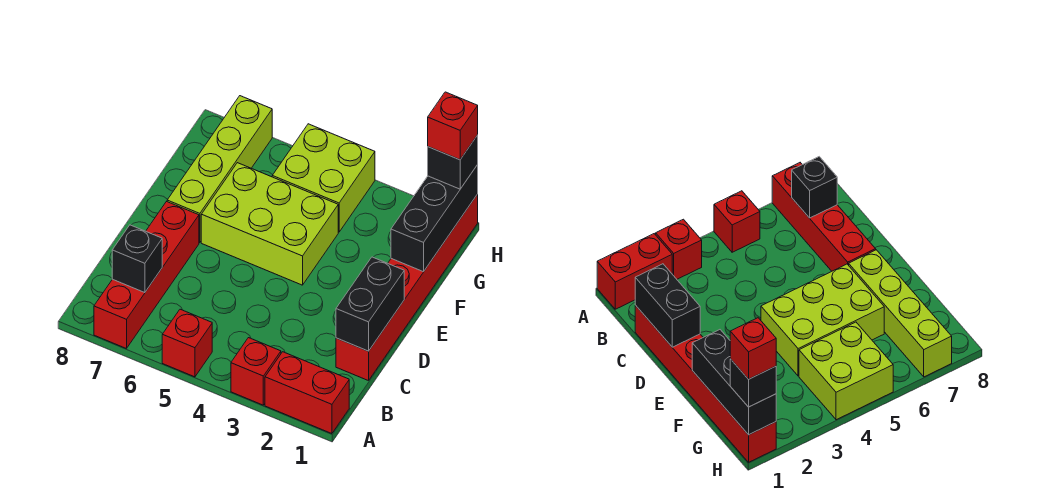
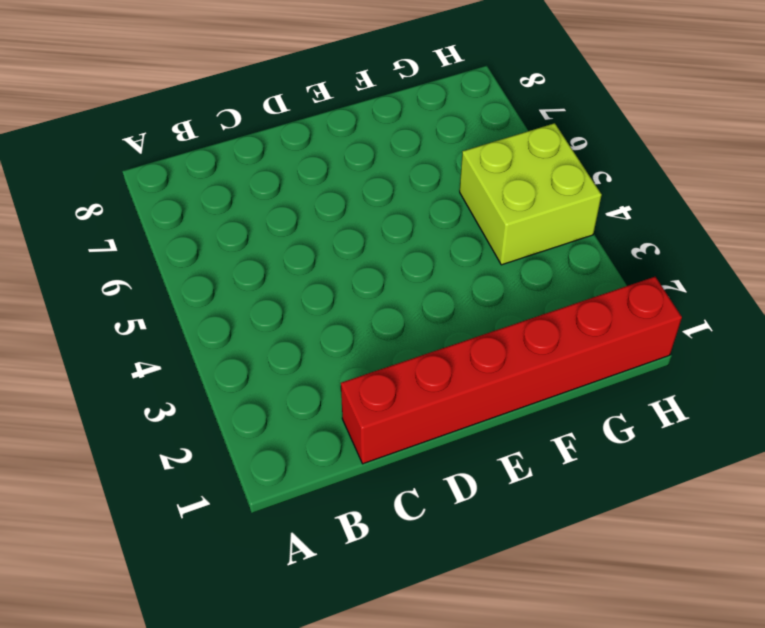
none -> red 1x2 brick [265,352,349,434]
none -> red 1x1 brick [231,338,281,405]
none -> red 1x1 brick [162,309,212,377]

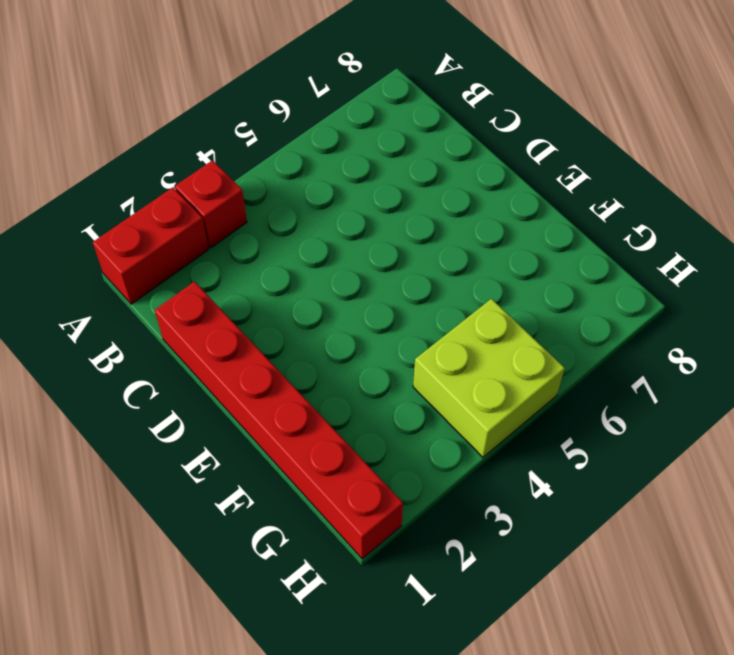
none -> red 1x1 brick [162,309,212,377]
none -> red 1x4 brick [94,202,199,349]
none -> lime 2x3 brick [201,163,338,285]

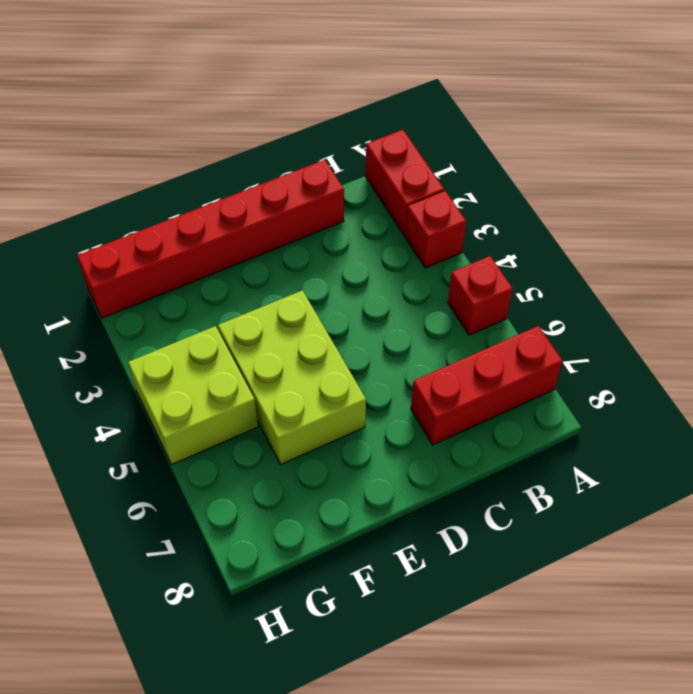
red 1x3 brick [411,326,563,445] -> red 1x4 brick [94,202,199,349]
none -> lime 1x4 brick [167,96,272,243]
none -> black 1x1 brick [112,225,162,293]
none -> black 1x2 brick [336,257,404,351]

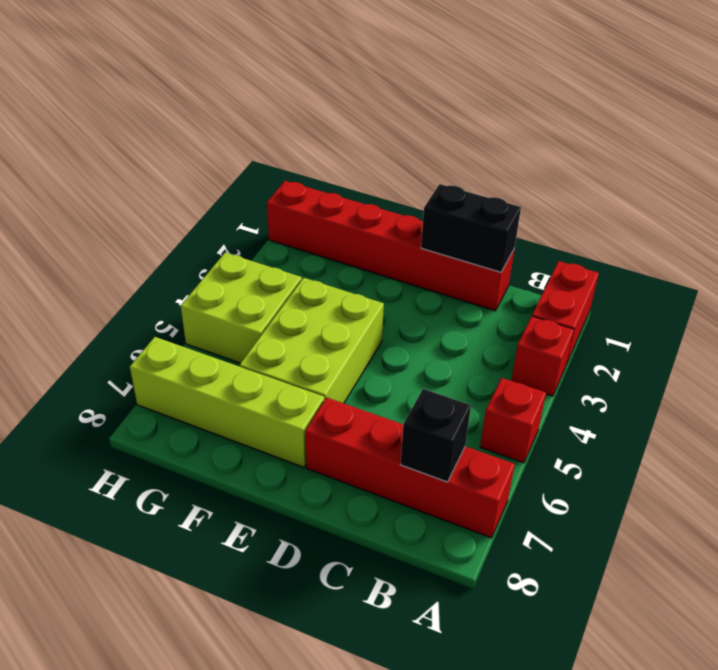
none -> black 1x3 brick [391,165,478,272]
none -> black 1x1 brick [428,135,478,189]
none -> red 1x1 brick [428,92,478,160]

